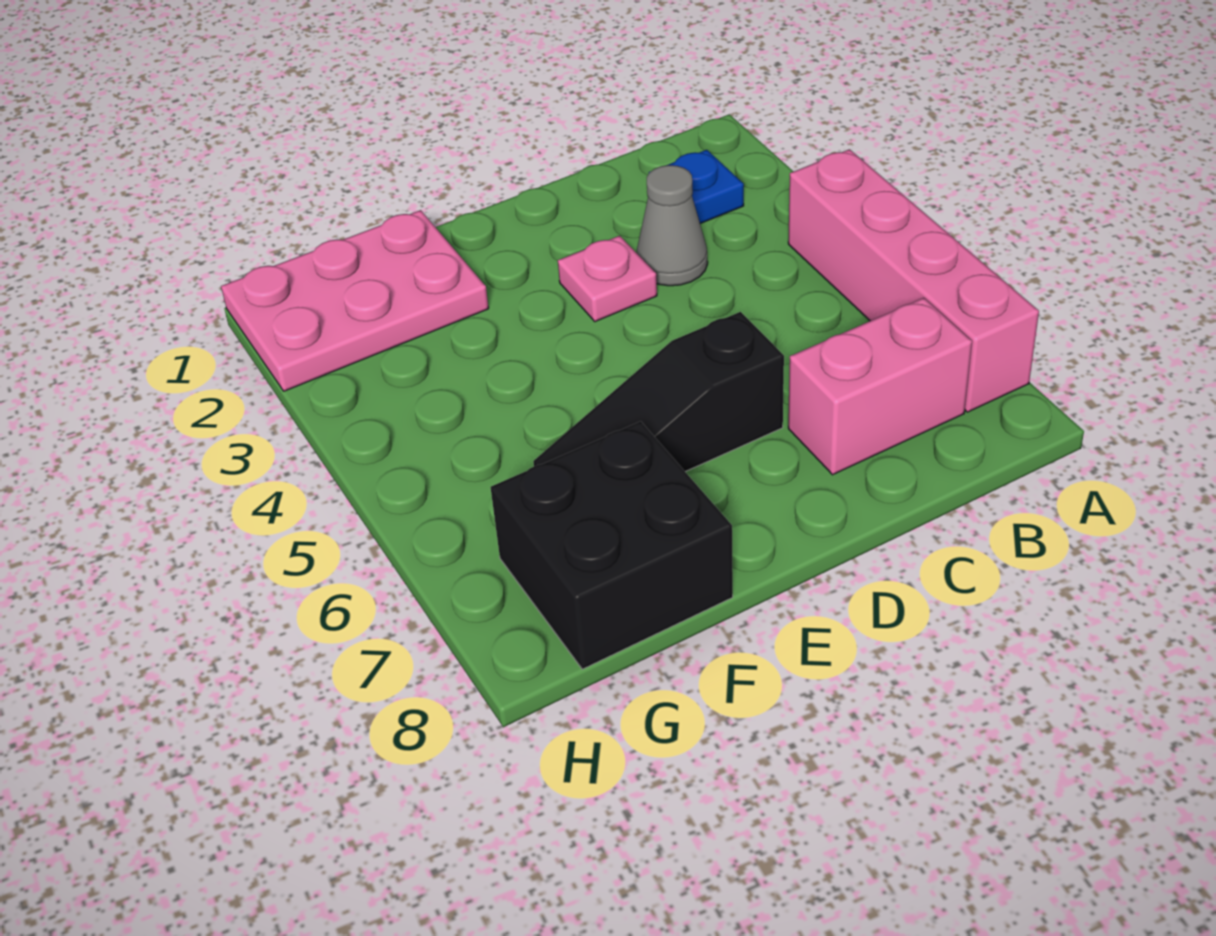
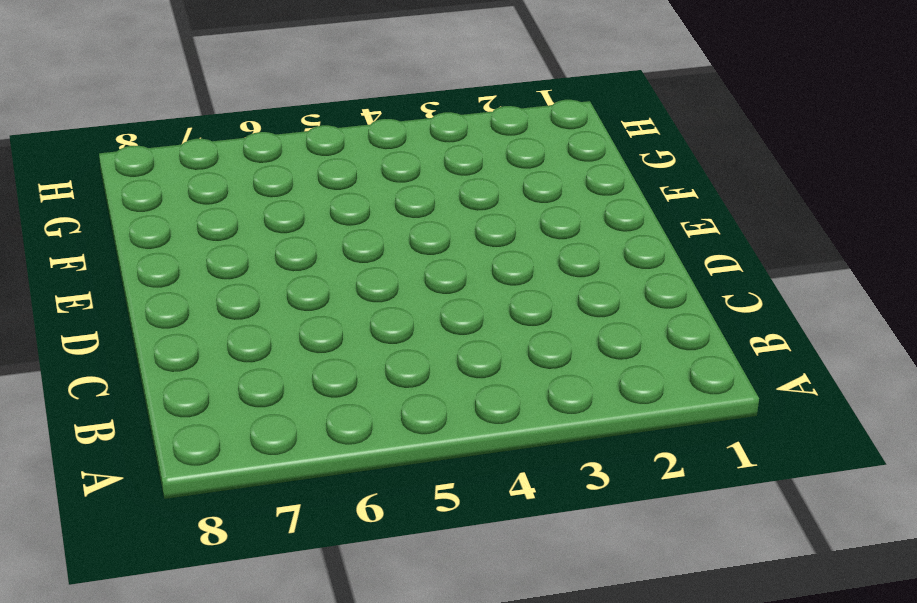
none -> pink 1x4 brick [788,149,1039,412]
none -> blue 1x1 plate [649,150,744,224]

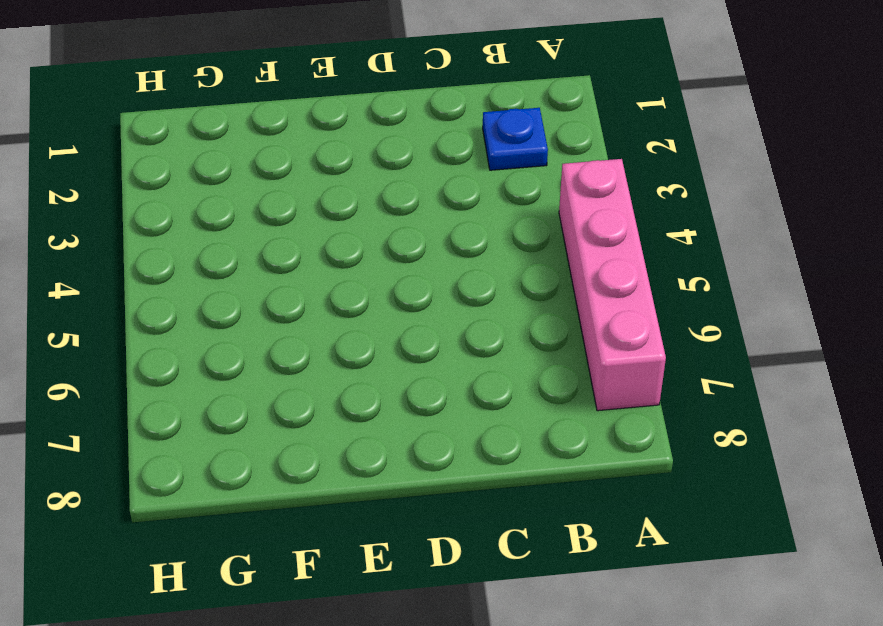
none -> pink 1x2 brick [788,298,972,475]
none -> grey 1x1 cone [637,165,708,286]

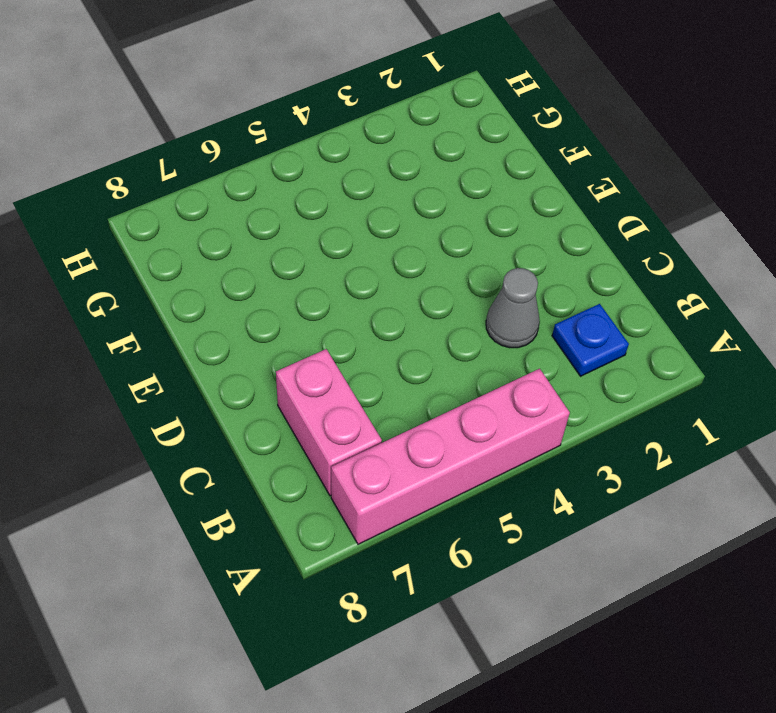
none -> pink 1x1 plate [558,236,657,322]
none -> black 1x3 slope [533,312,784,472]

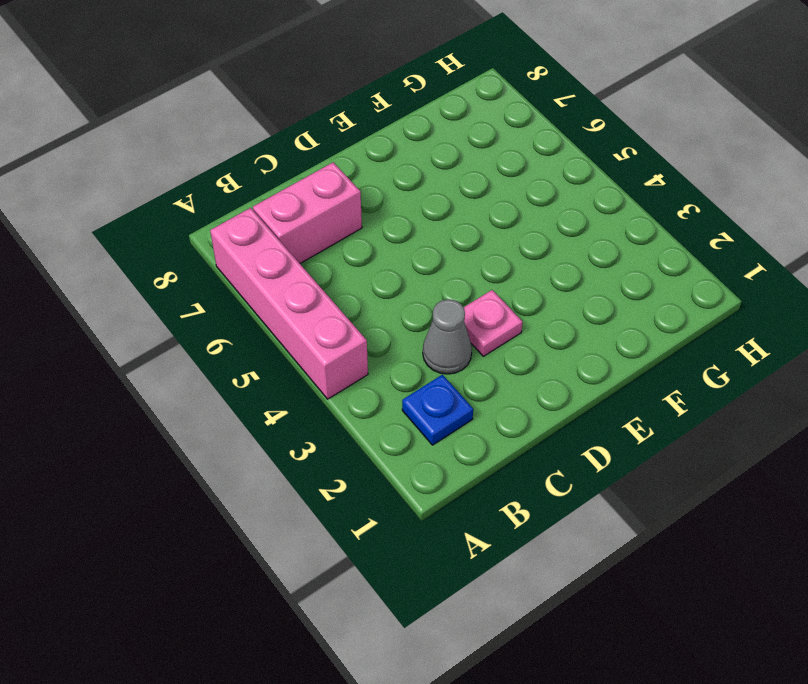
none -> black 1x3 slope [533,312,784,472]
none -> pink 2x3 plate [221,210,489,391]

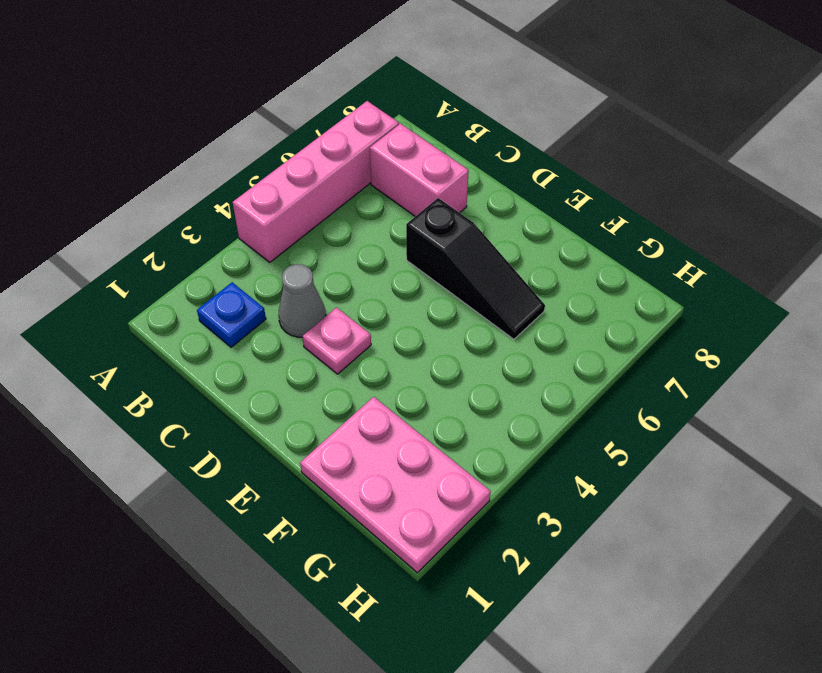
none -> black 2x2 brick [491,421,733,669]

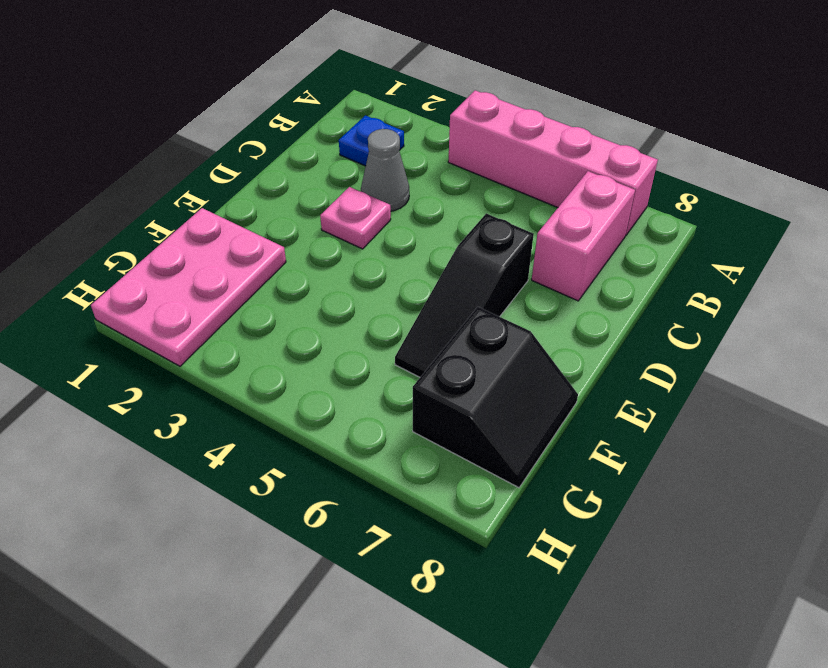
black 2x2 slope [413,307,578,488] -> black 2x2 brick [491,421,733,669]

